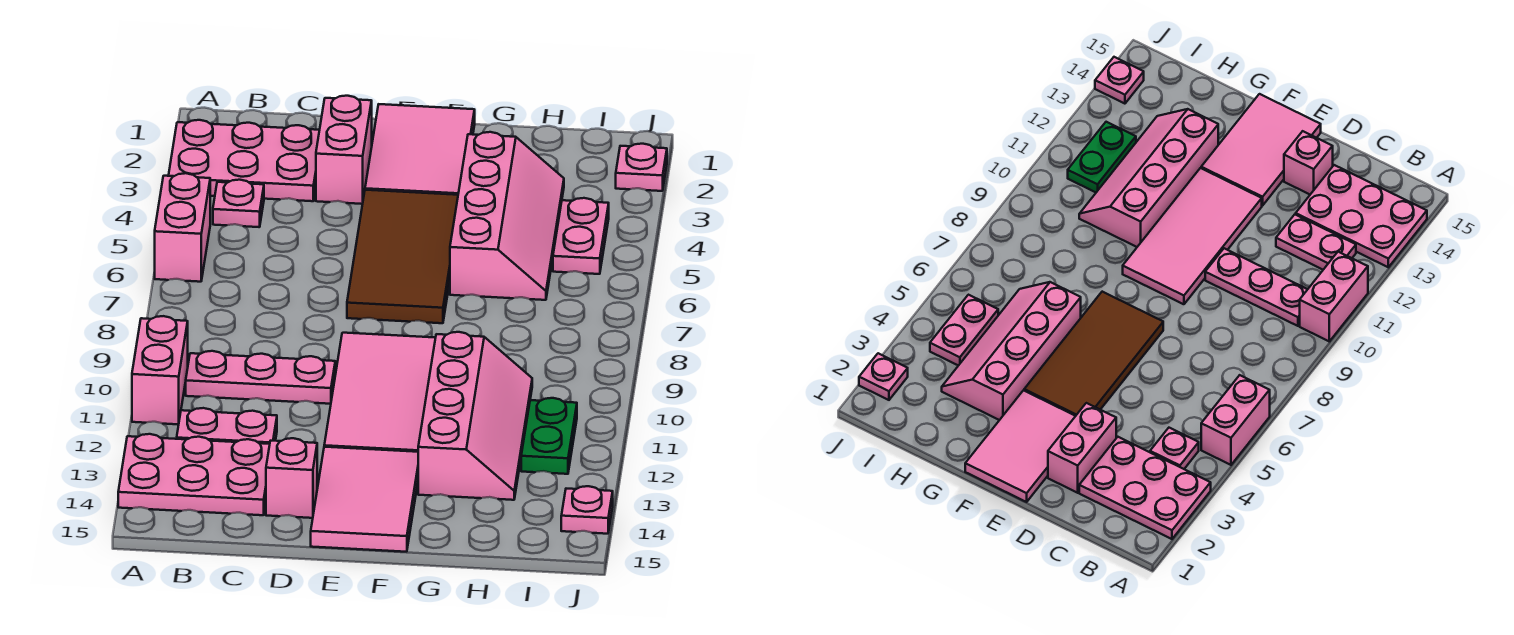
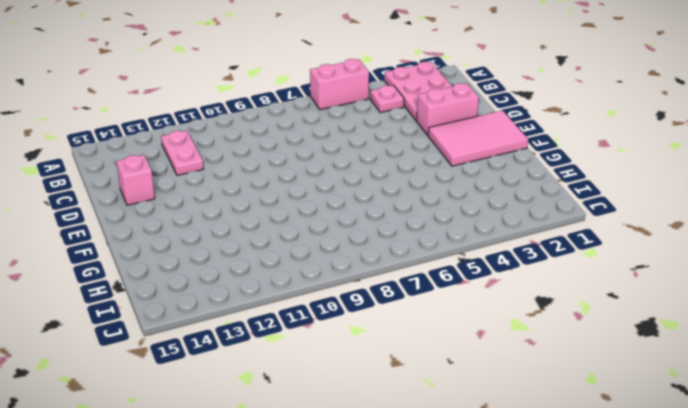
none -> pink 1x2 brick [132,316,188,424]
none -> pink 2x3 plate [118,434,270,515]
none -> pink 1x3 plate [186,351,335,404]

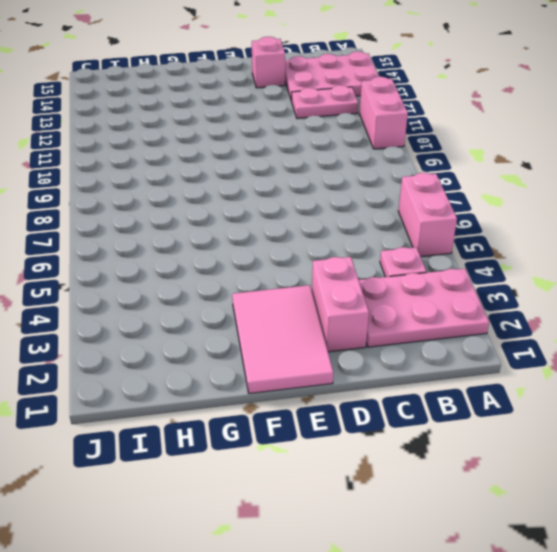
none -> pink 1x3 plate [186,351,335,404]
none -> brown 2x4 tile [347,190,458,323]
none -> pink 2x4 tile [324,333,435,452]

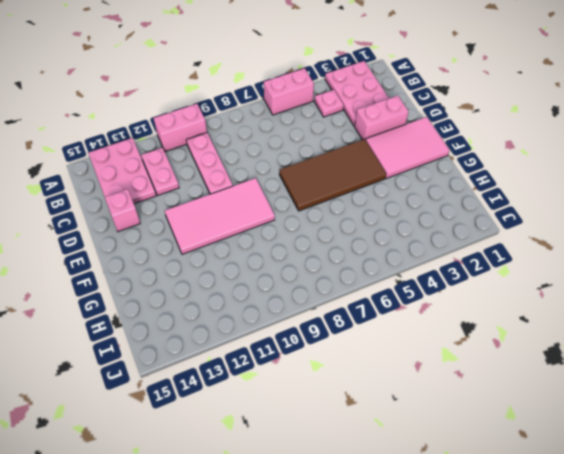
none -> pink 2x3 tile [311,447,418,552]
none -> pink 2x4 slope [450,132,564,300]
none -> pink 2x4 slope [418,332,532,500]

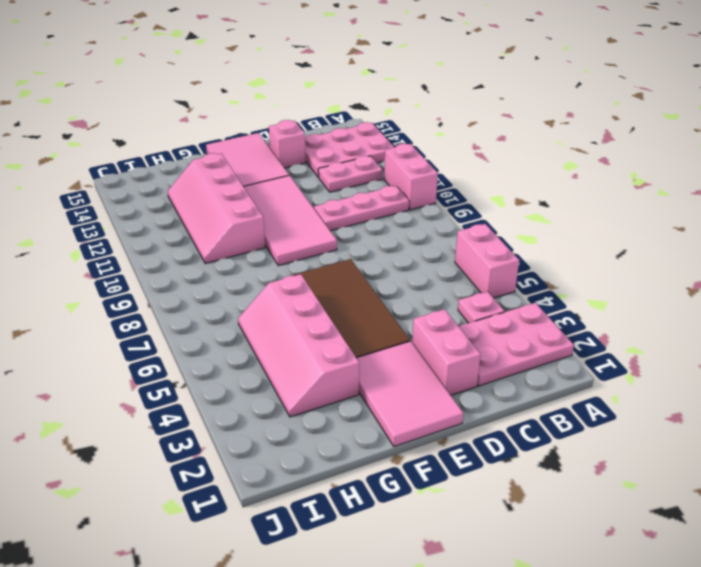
none -> pink 1x2 plate [553,198,609,274]
none -> green 1x2 plate [521,398,577,474]
none -> pink 1x1 plate [616,144,667,191]

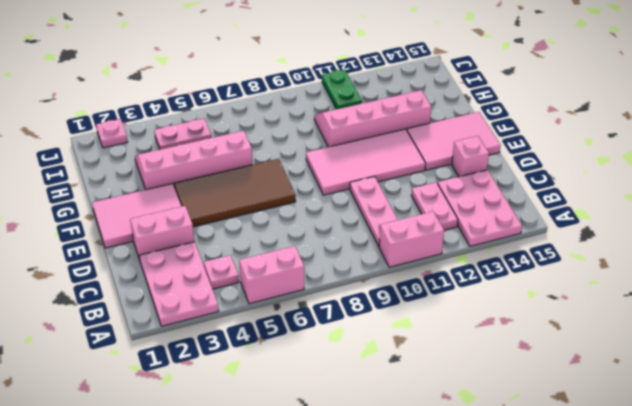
green 1x2 plate [322,69,362,109] -> green 1x2 plate turned to [521,398,577,474]
none -> pink 1x1 plate [561,486,613,534]

